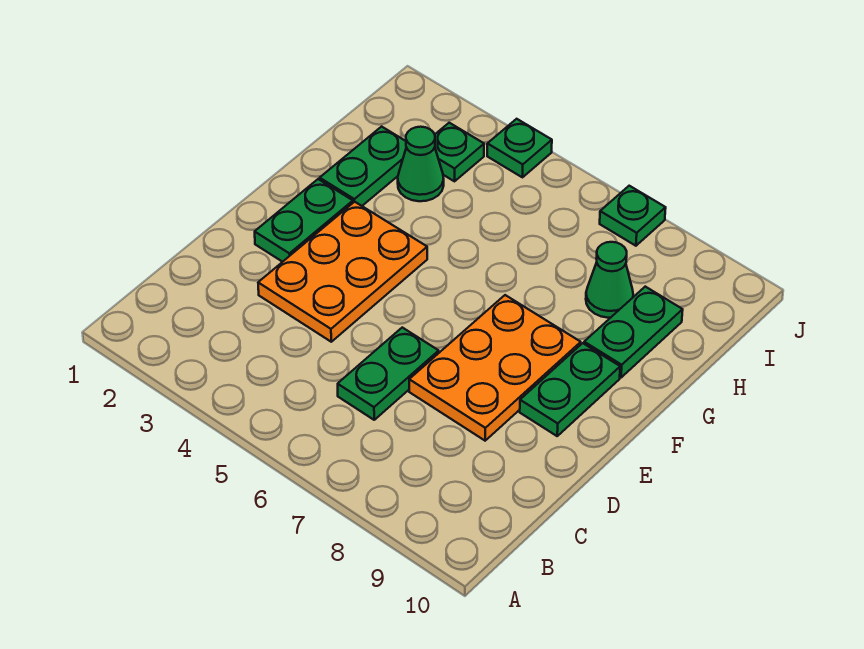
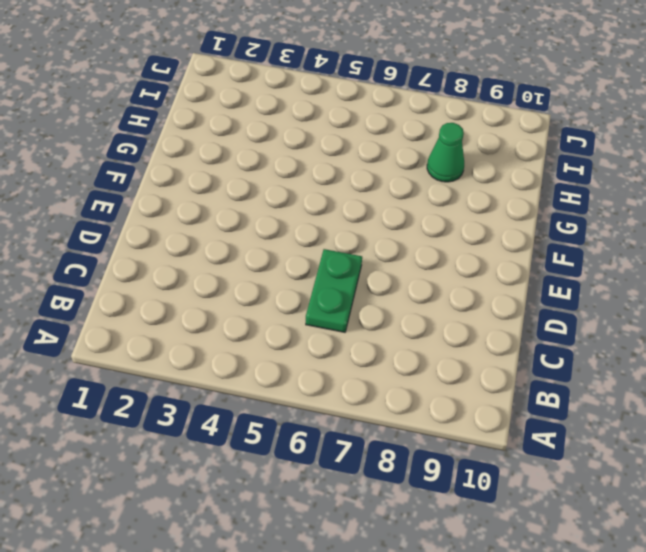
none -> orange 2x3 plate [258,202,427,342]
none -> orange 2x3 plate [409,295,581,441]
none -> green 1x2 plate [255,179,353,262]

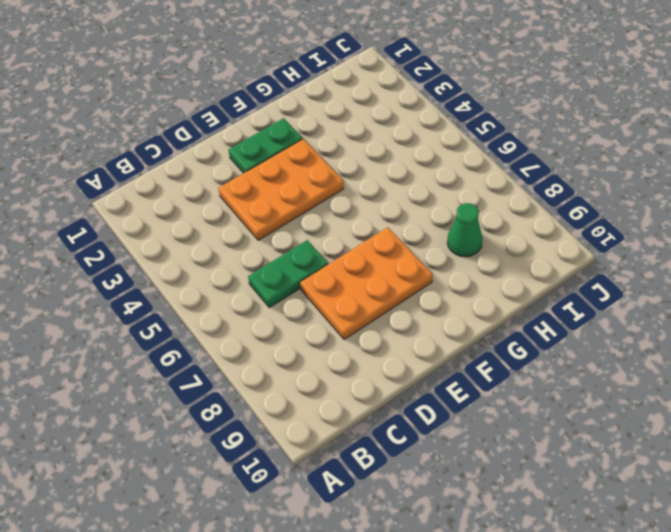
none -> green 1x2 plate [520,343,620,436]
none -> green 1x2 plate [320,127,406,206]
none -> green 1x2 plate [584,287,683,378]

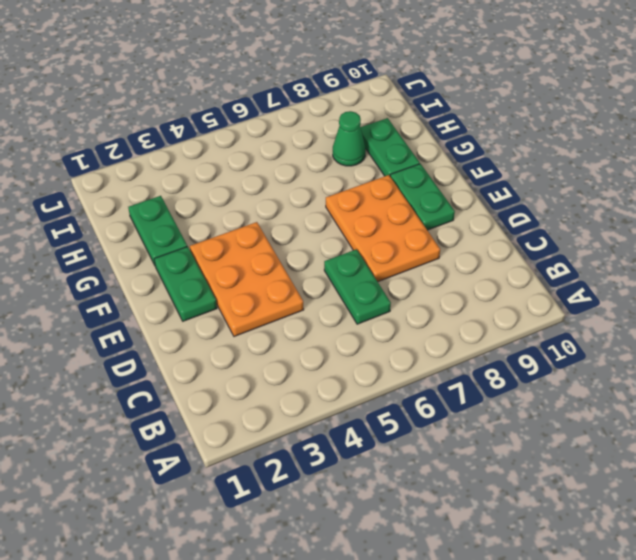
none -> green 1x1 cone [398,127,444,201]
none -> green 1x1 plate [435,123,484,181]
none -> green 1x1 plate [487,119,552,177]

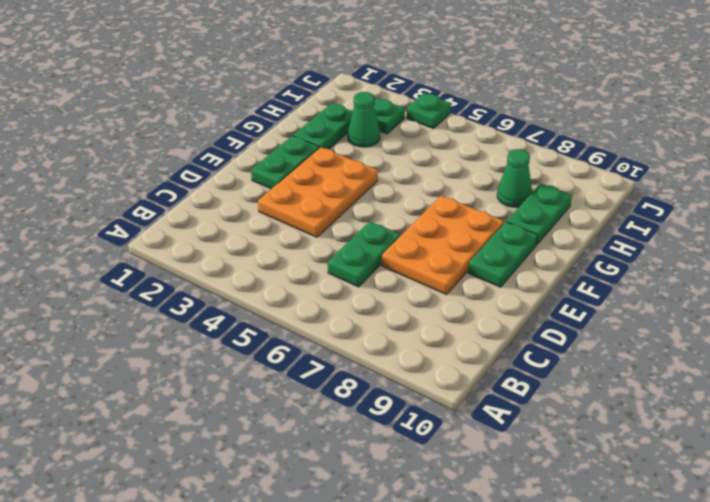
none -> green 1x1 plate [600,186,666,246]

